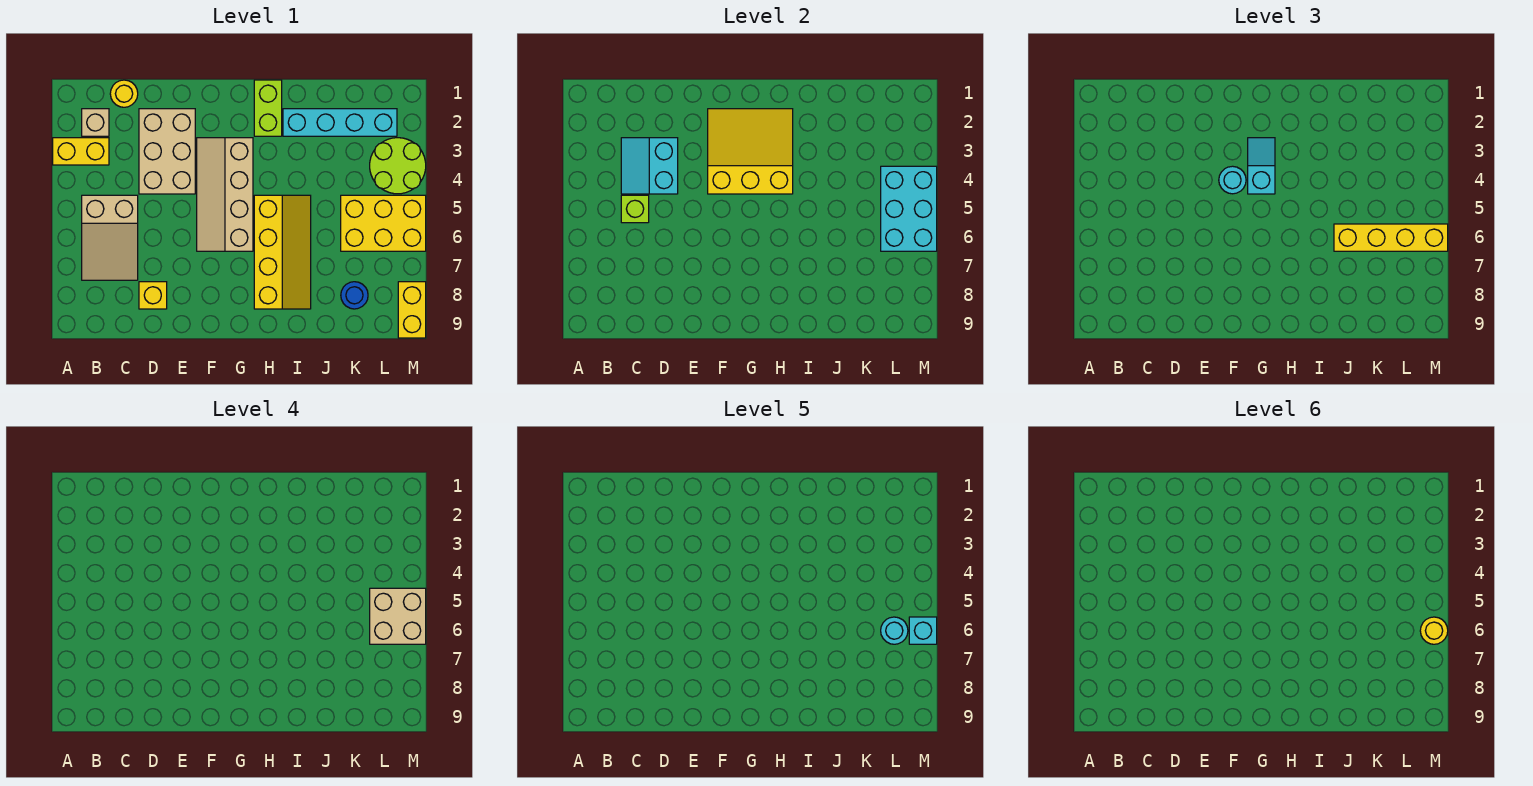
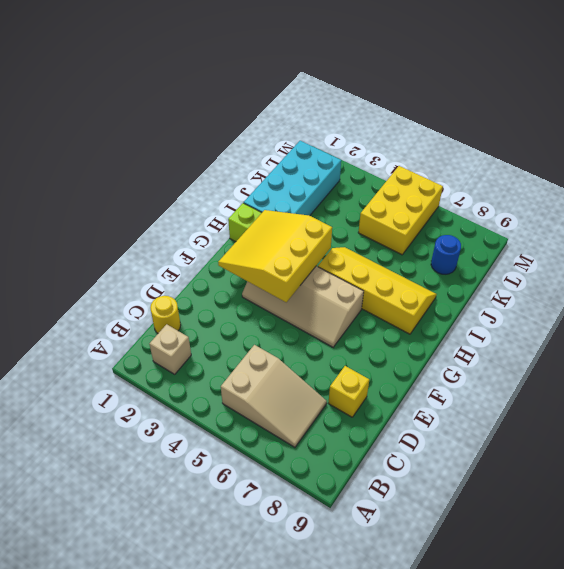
cyan 2x4 brick [244,141,341,216] -> cyan 1x4 brick [283,109,397,136]
none -> yellow 1x2 brick [53,138,109,165]
none -> tan 2x3 brick [139,109,195,194]
none -> lime 2x2 round brick [370,138,426,194]

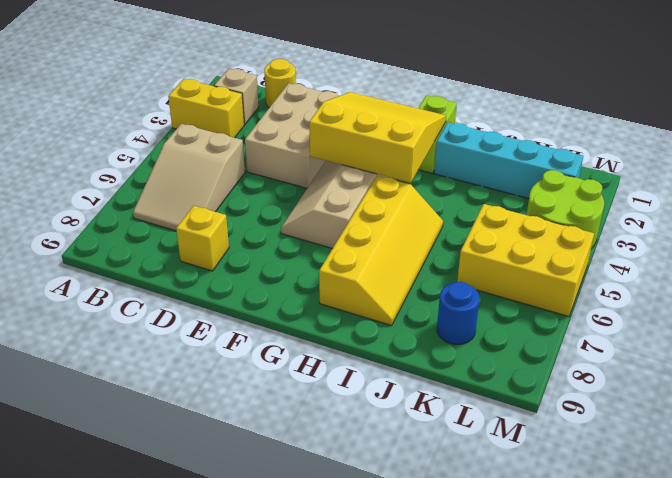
none -> yellow 1x2 brick [398,282,426,338]
none -> cyan 2x2 slope [621,138,678,194]
none -> lime 1x1 brick [621,195,649,223]

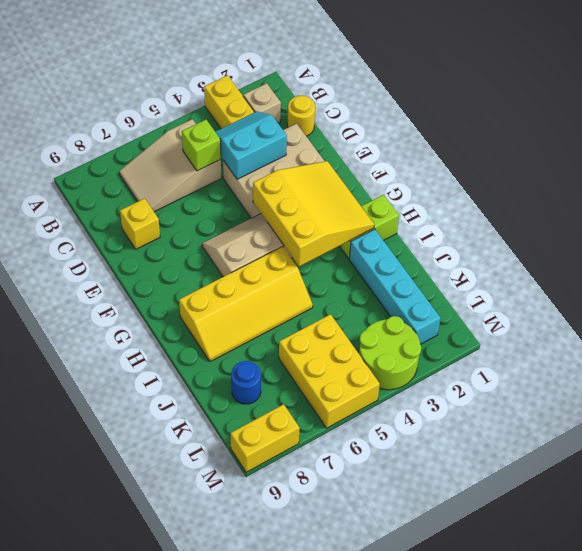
none -> cyan 2x3 brick [881,166,937,251]
none -> cyan 1x1 round brick [1219,166,1246,194]
none -> cyan 1x2 slope [1248,138,1275,194]

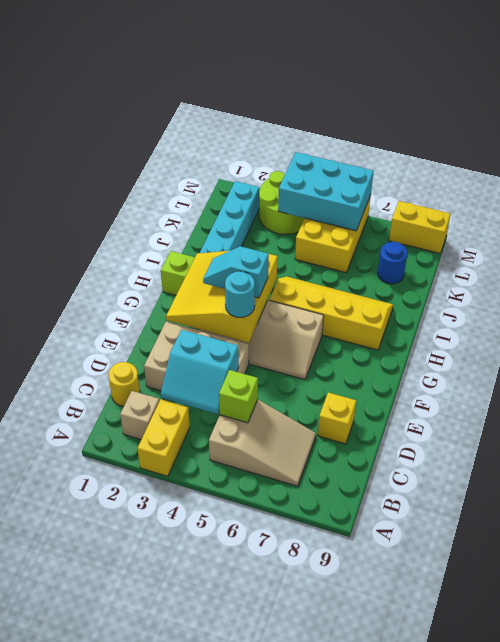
none -> yellow 1x4 brick [1334,224,1448,251]
none -> tan 2x2 brick [370,588,426,644]
none -> cyan 1x1 round brick [881,617,908,644]

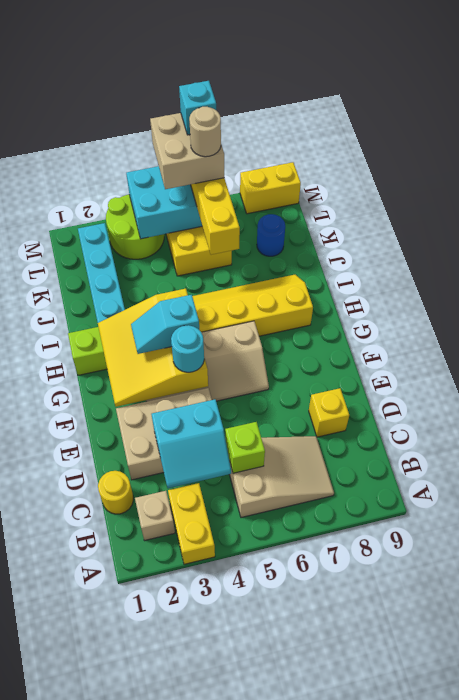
tan 1x1 round brick [189,107,221,157] -> cyan 1x1 round brick [881,617,908,644]
none -> yellow 1x1 round brick [1420,617,1448,644]

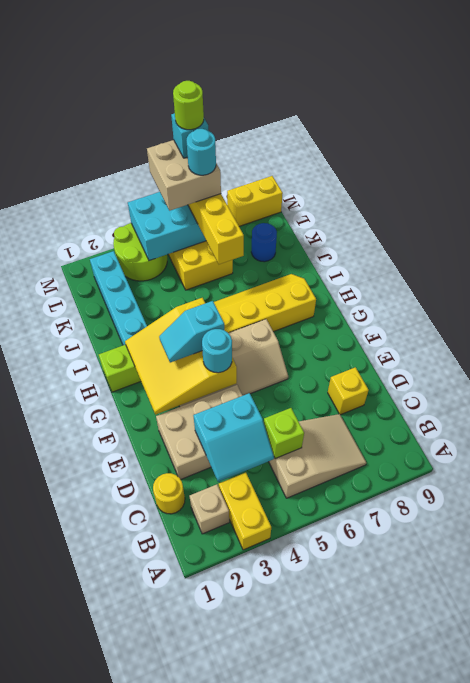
lime 1x1 round brick [173,81,204,130] -> yellow 1x1 round brick [1420,617,1448,644]

